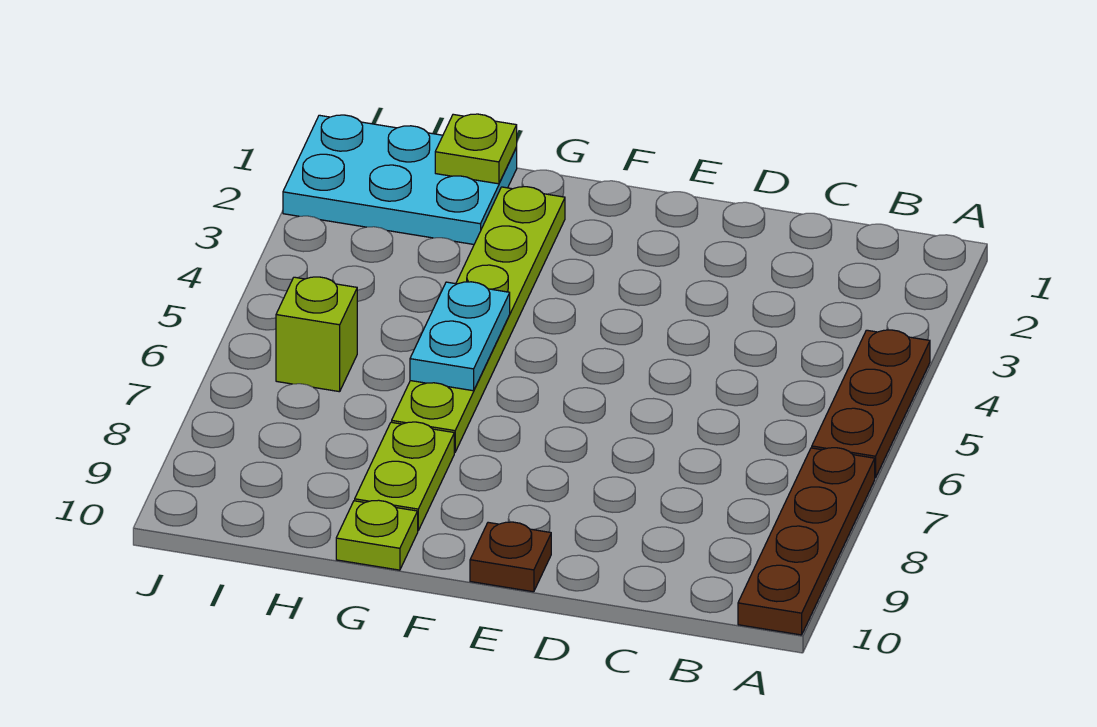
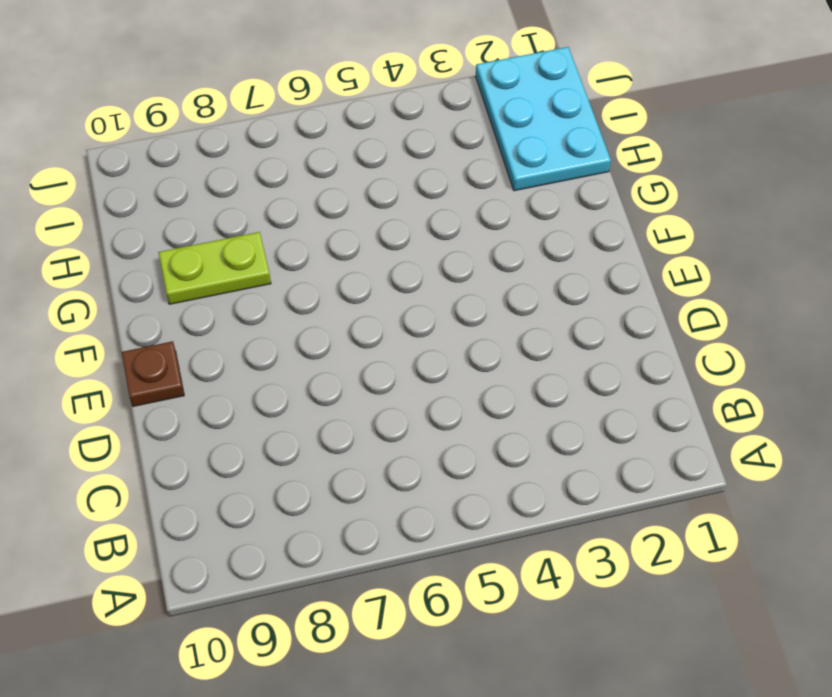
none -> brown 1x3 plate [812,330,930,478]
none -> brown 1x4 plate [738,448,875,635]

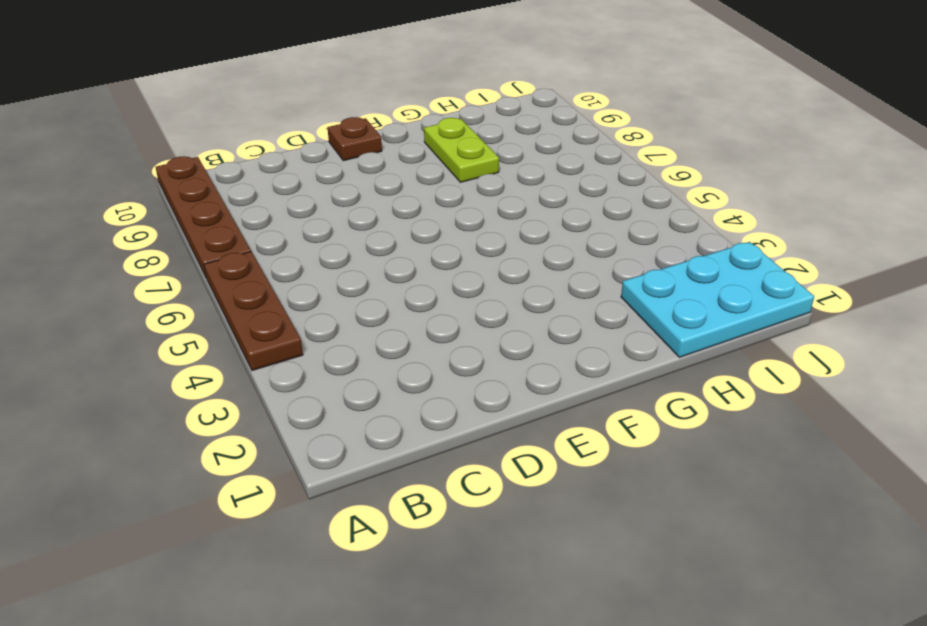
none -> lime 1x6 plate [392,187,565,452]
none -> lime 1x1 plate [336,500,418,570]

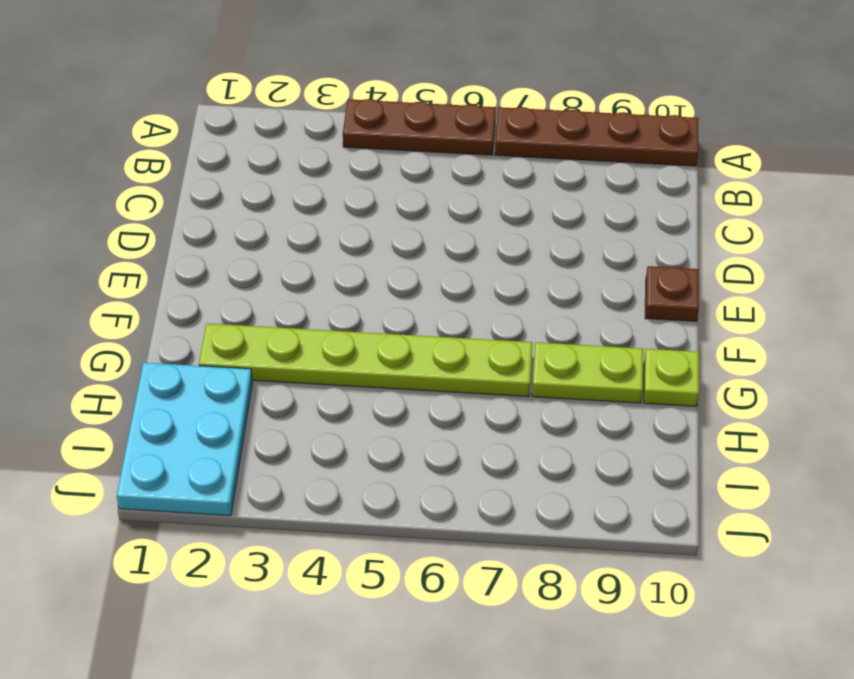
none -> lime 1x1 brick [276,277,357,392]
none -> cyan 1x2 plate [410,282,510,391]

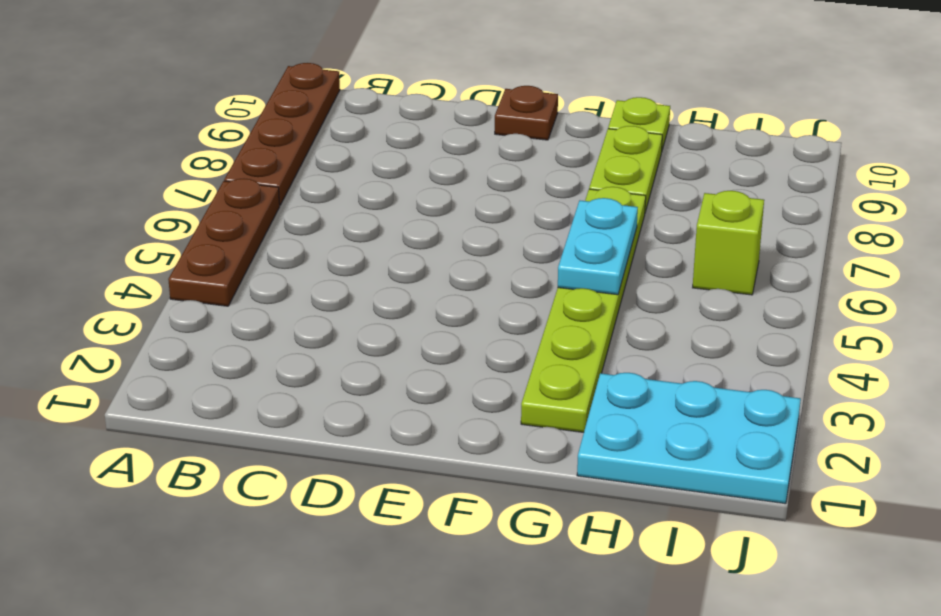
none -> lime 1x1 plate [435,114,517,184]

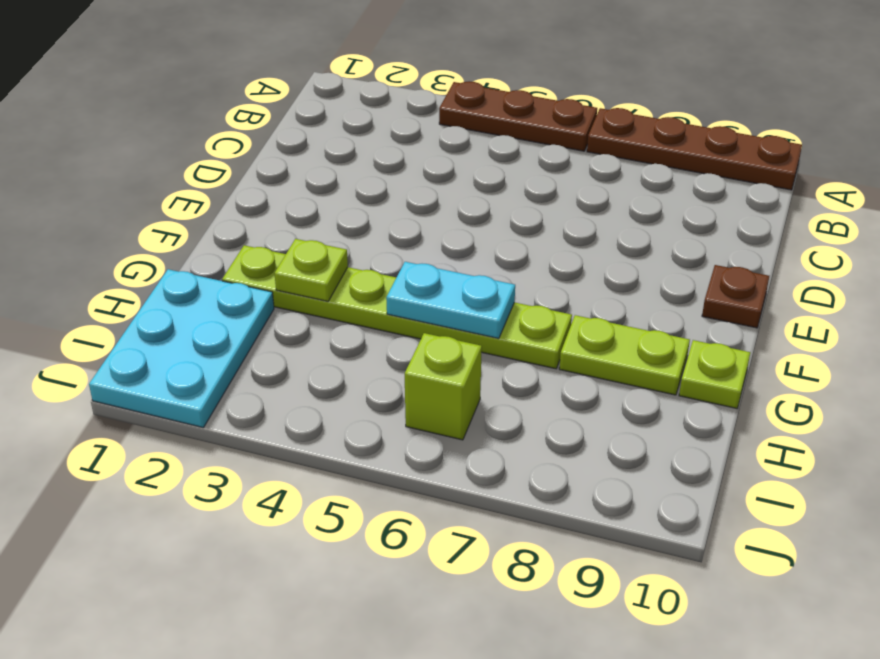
lime 1x1 plate [274,239,348,301] -> lime 1x1 plate moved to [435,114,517,184]

